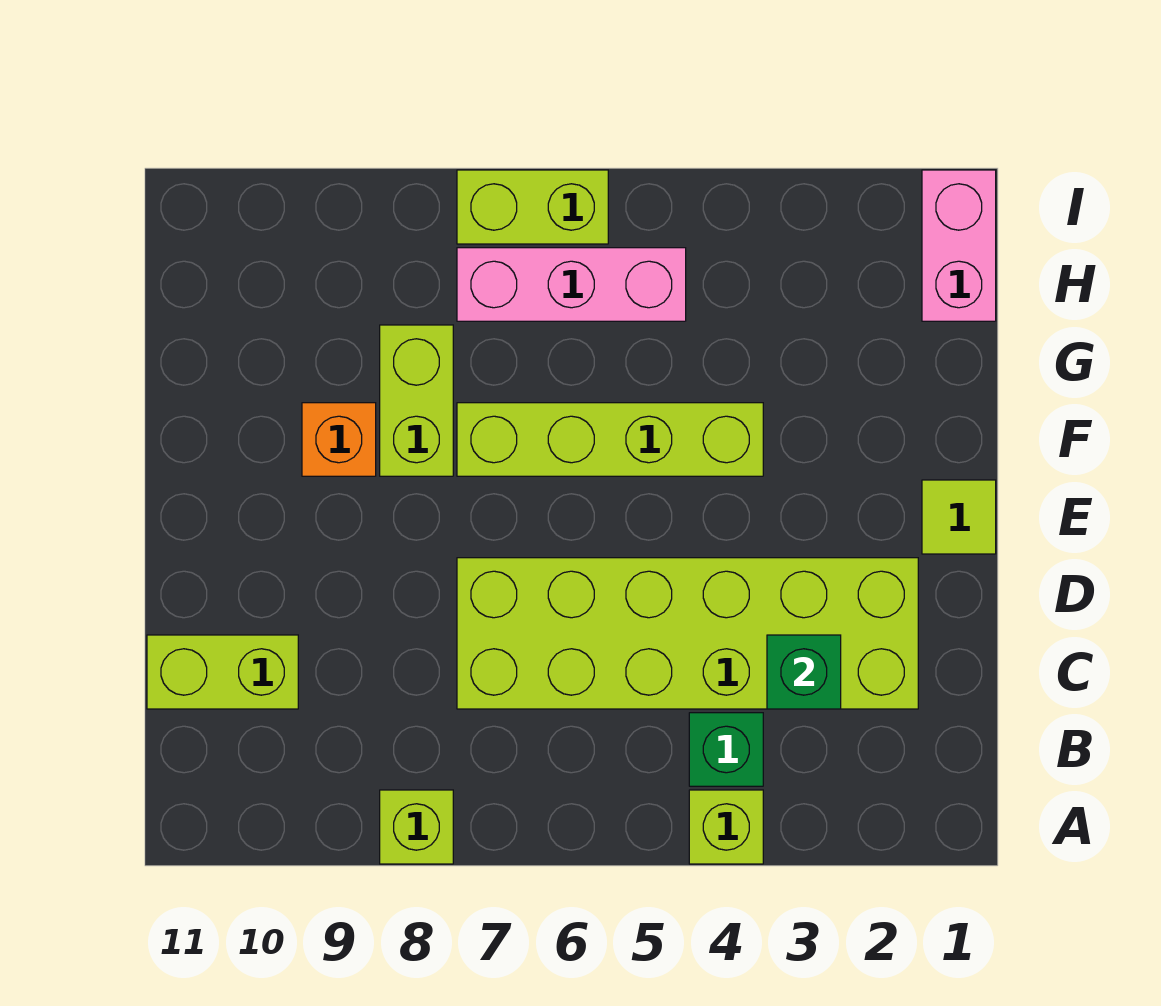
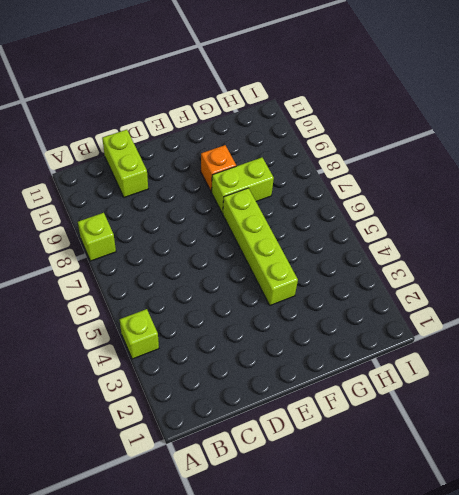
none -> green 1x1 brick [689,713,763,786]
none -> lime 2x6 brick [457,558,918,709]
none -> lime 1x1 tile [922,480,996,554]

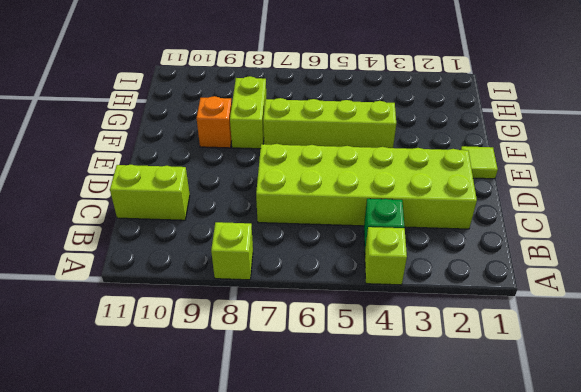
none -> pink 1x2 brick [922,170,996,321]
none -> pink 1x3 brick [457,248,686,321]
none -> lime 1x2 brick [457,170,608,244]

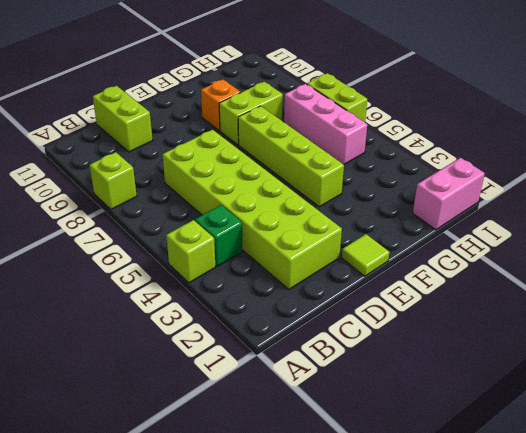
none -> green 1x1 brick [767,635,841,709]

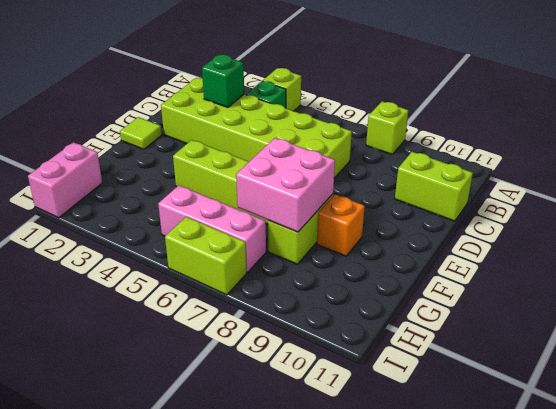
pink 2x2 brick [236,138,335,232] -> none

